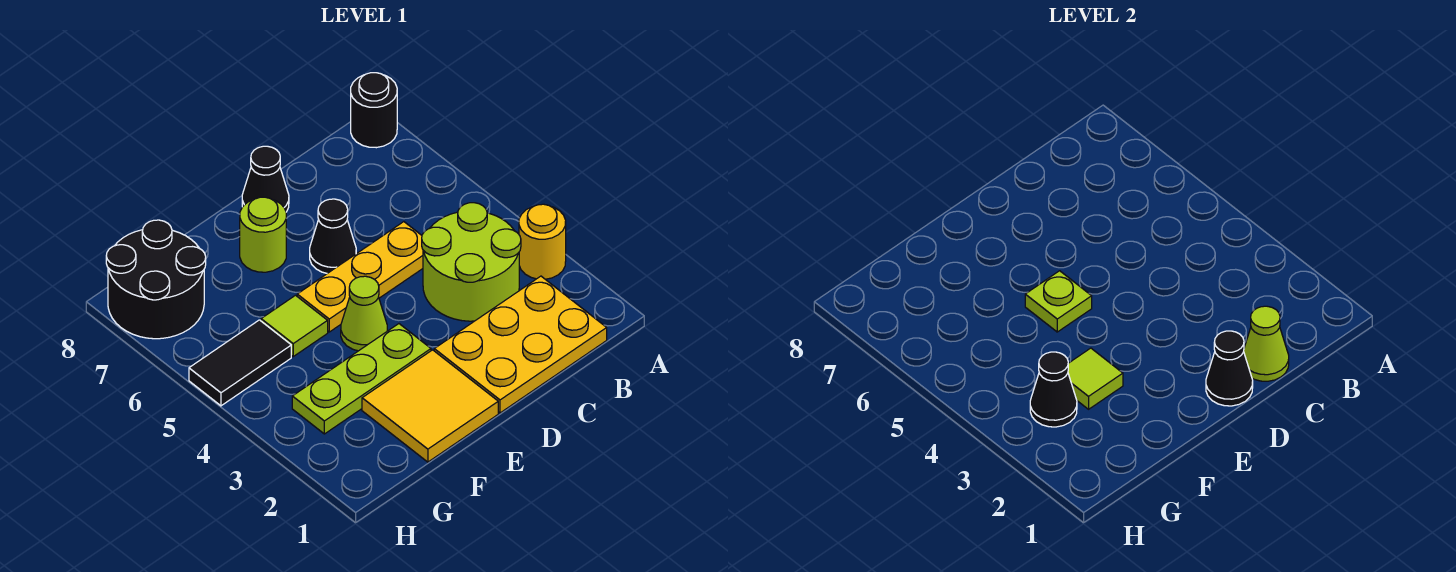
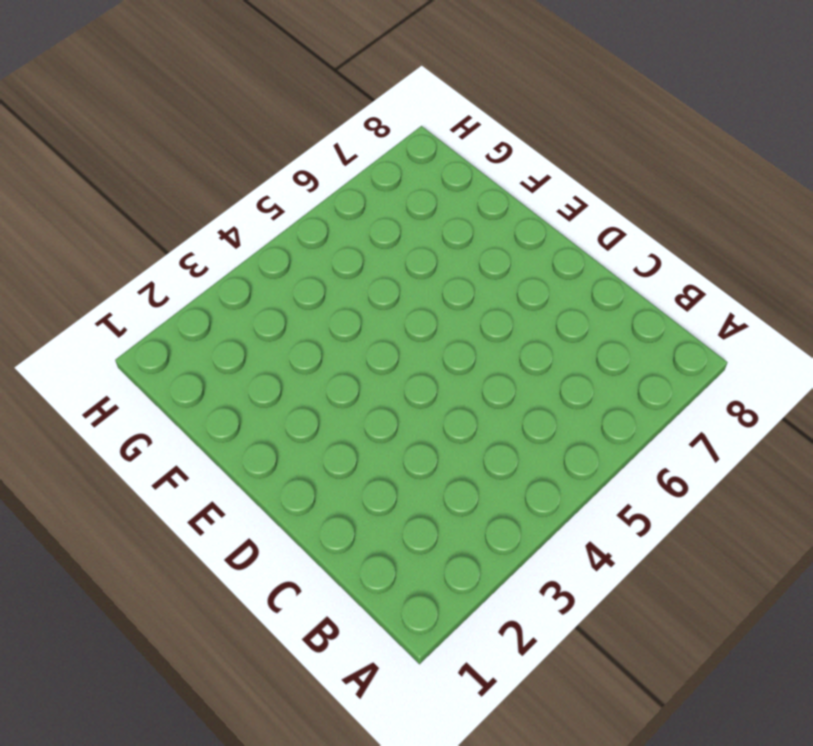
none -> yellow 1x1 round brick [519,204,566,279]
none -> black 1x1 round brick [351,73,397,148]
none -> yellow 2x3 plate [434,276,607,413]

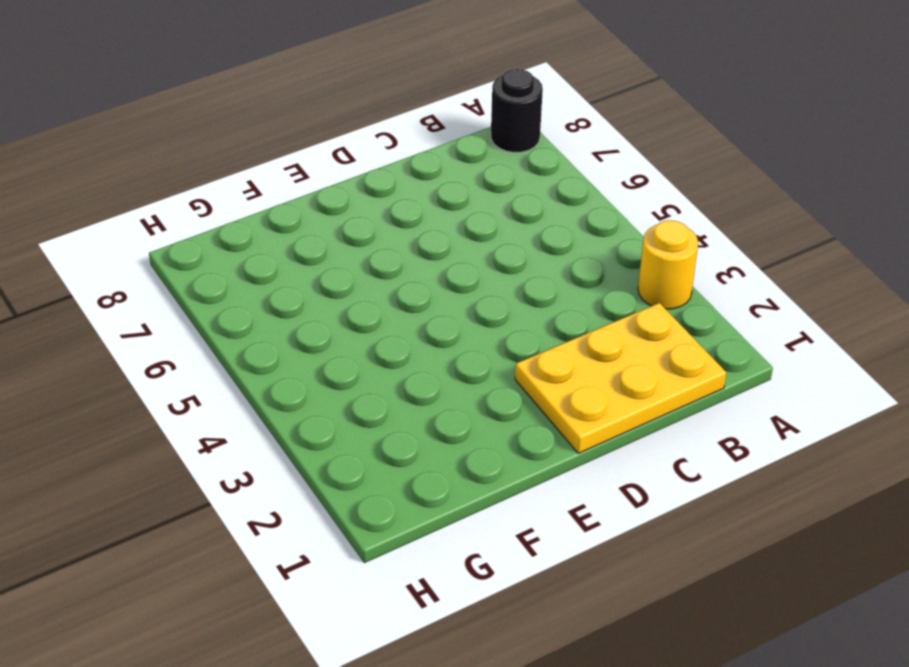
none -> lime 2x2 round brick [422,203,521,321]
none -> yellow 1x3 plate [297,222,423,332]
none -> black 1x1 cone [310,199,356,273]

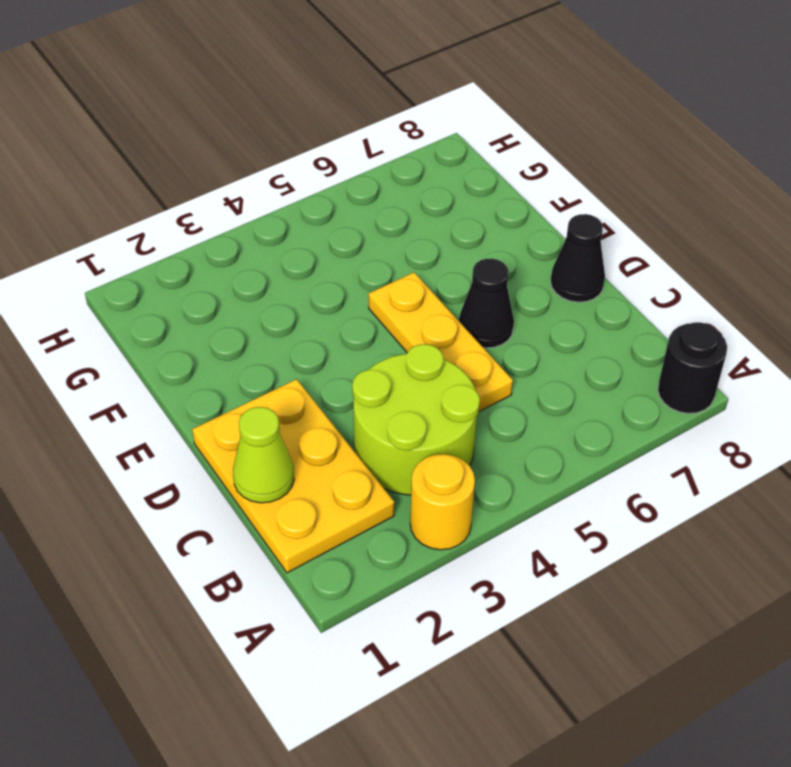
none -> yellow 2x2 tile [362,350,498,462]
none -> lime 1x3 plate [292,324,431,434]
none -> lime 1x1 cone [341,276,387,351]

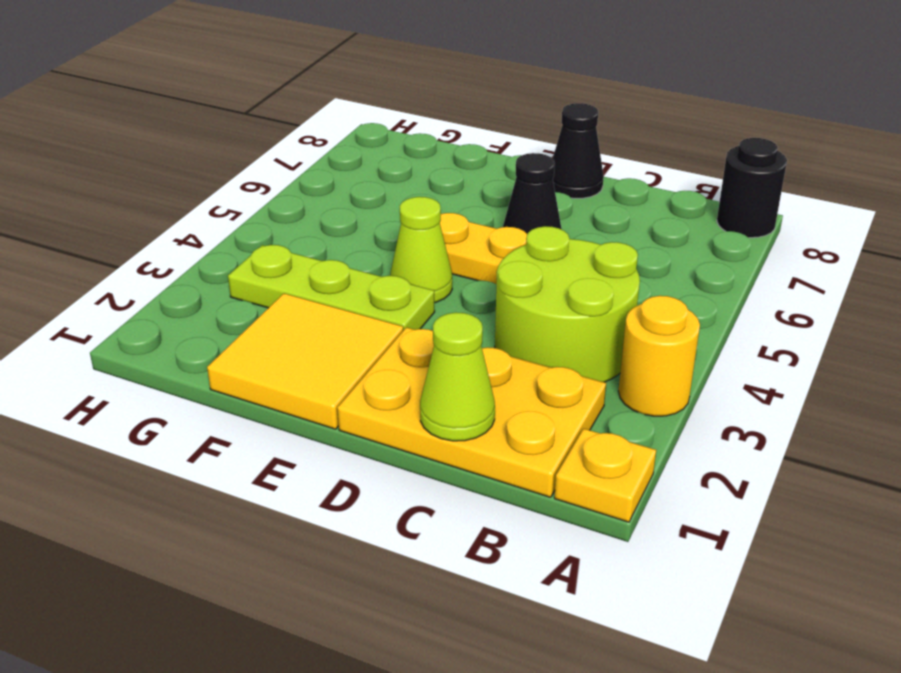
yellow 1x1 plate [554,429,656,522] -> none
none -> lime 1x1 round brick [240,197,286,272]
none -> lime 1x1 tile [261,295,328,356]
none -> black 1x2 tile [189,320,291,406]

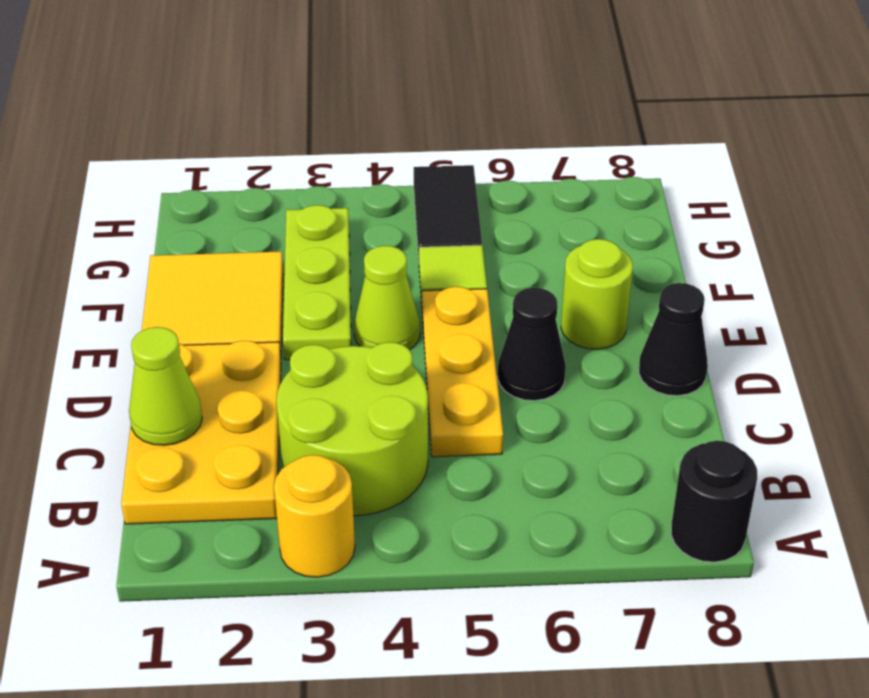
none -> black 2x2 round brick [106,220,206,339]
none -> black 1x1 cone [1206,331,1253,406]
none -> lime 1x1 plate [1025,271,1092,332]

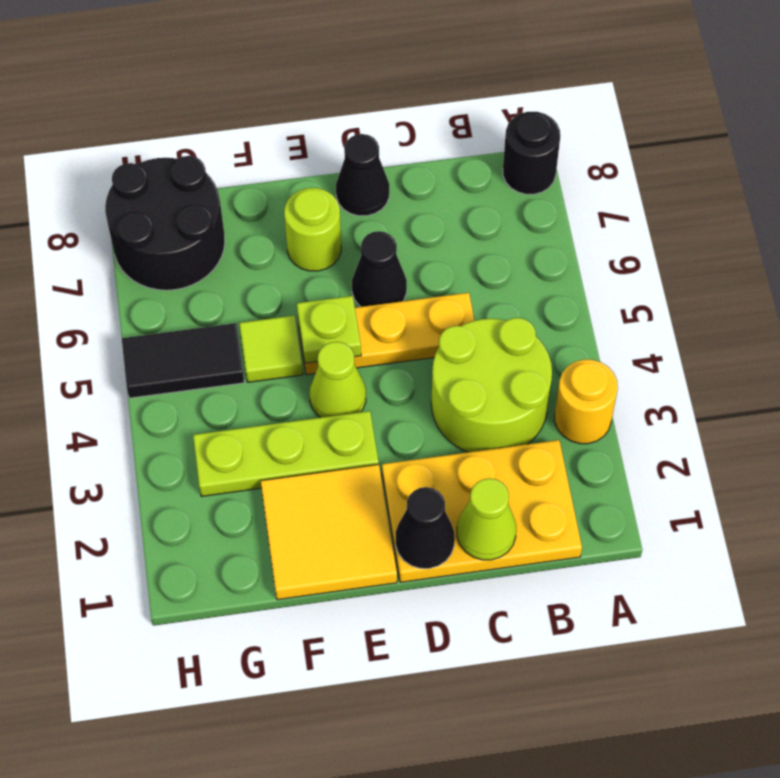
none -> lime 1x1 tile [1068,348,1123,409]
none -> black 1x1 cone [1030,352,1077,427]

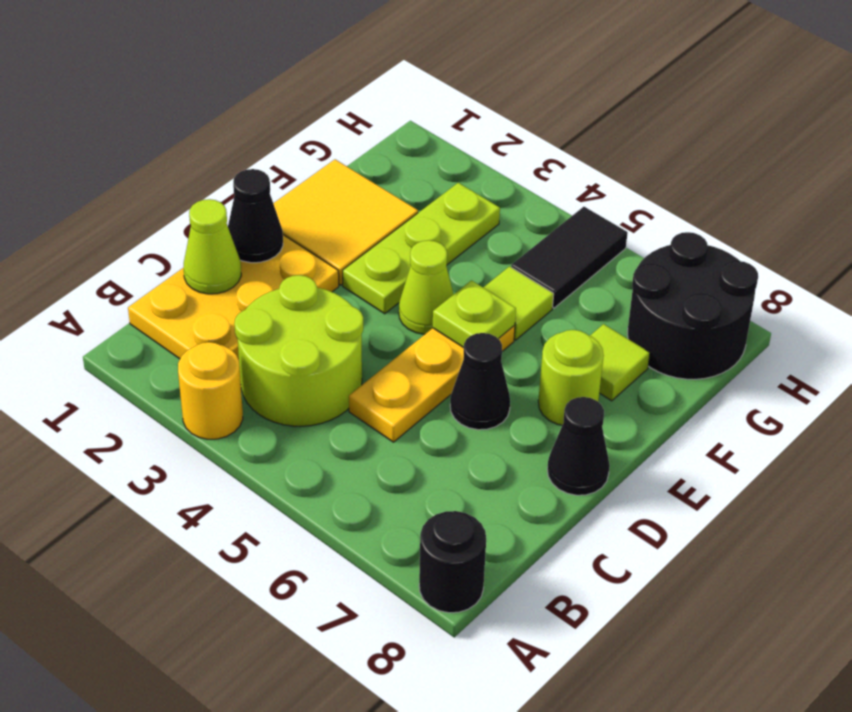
lime 1x1 tile [590,324,650,401] -> lime 1x1 tile moved to [1068,348,1123,409]
none -> black 1x1 cone [1030,352,1077,427]

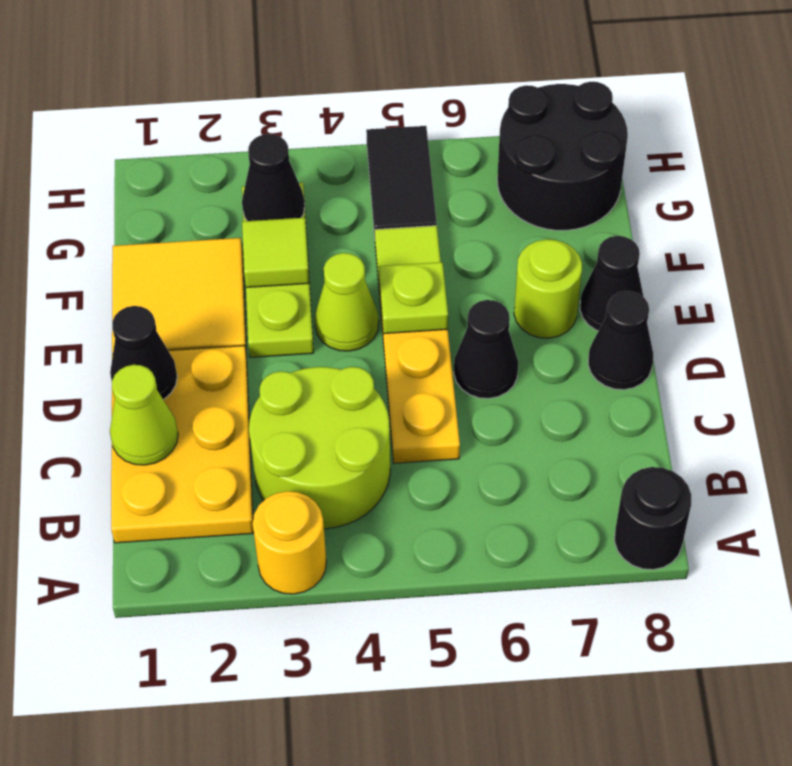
black 1x1 cone [580,236,644,331] -> none

